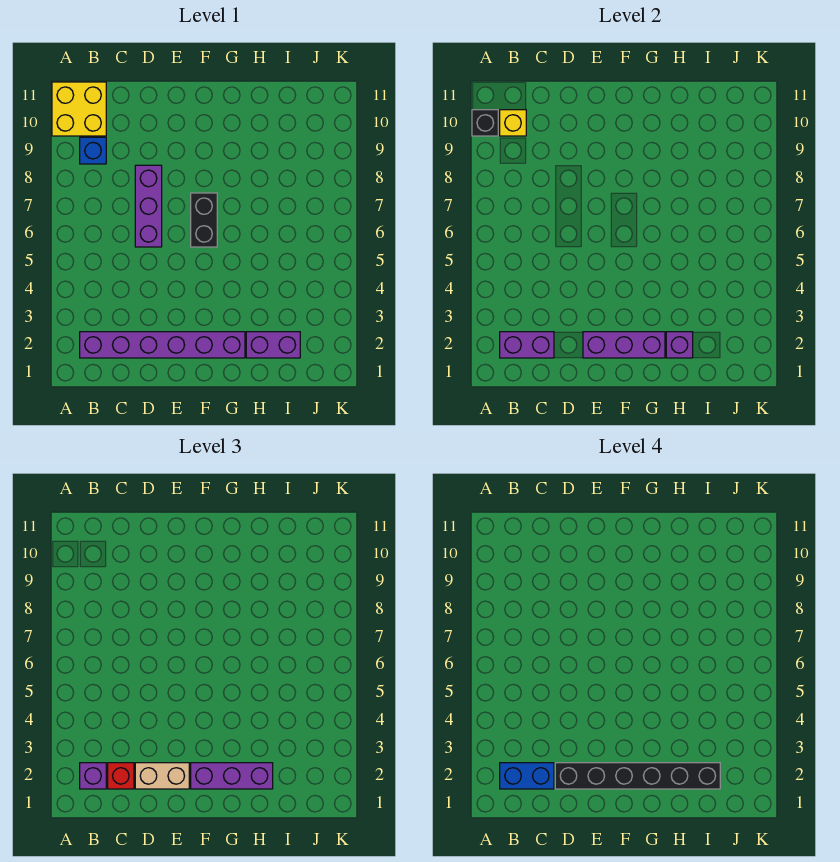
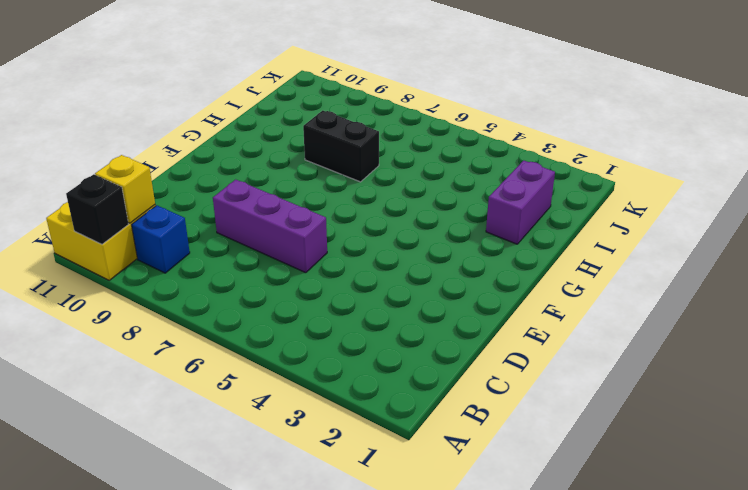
black 1x2 brick [303,111,379,182] -> black 1x2 brick moved to [191,193,217,247]
none -> purple 1x6 brick [80,332,245,358]
none -> purple 1x2 brick [500,332,554,358]
none -> purple 1x3 brick [583,332,665,358]

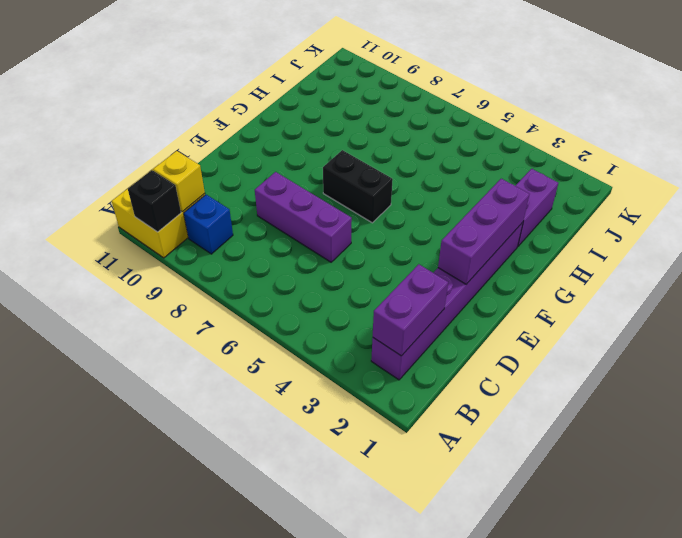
none -> purple 1x1 brick [666,332,693,358]
none -> purple 1x1 brick [80,763,106,789]
none -> red 1x1 brick [108,763,134,789]

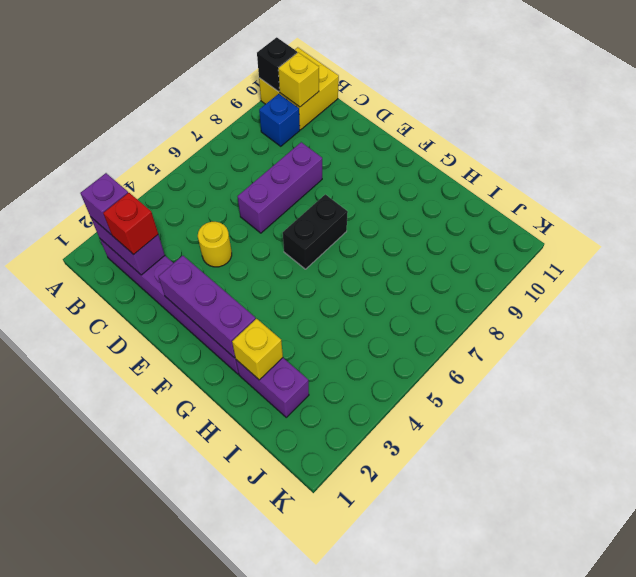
yellow 1x1 round brick [198,222,232,267] -> none
yellow 1x1 brick [232,319,283,380] -> purple 1x1 brick [666,332,693,358]
none -> tan 1x2 brick [135,763,189,789]
none -> purple 1x3 brick [191,763,273,789]
none -> blue 1x2 brick [500,763,554,789]

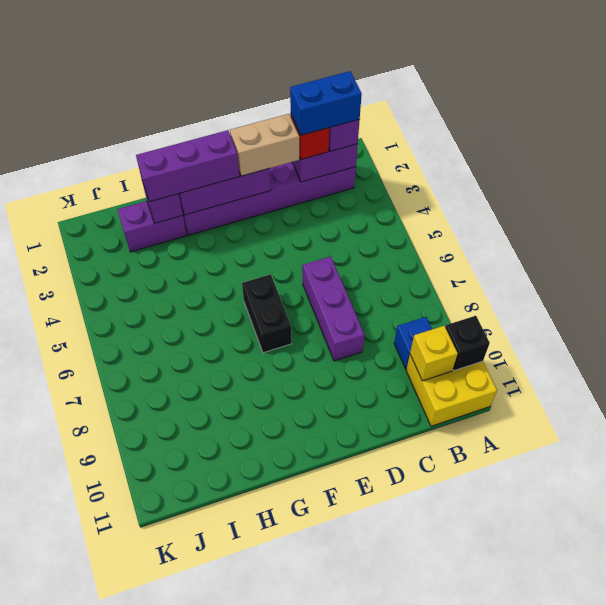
none -> black 1x6 brick [555,763,720,789]

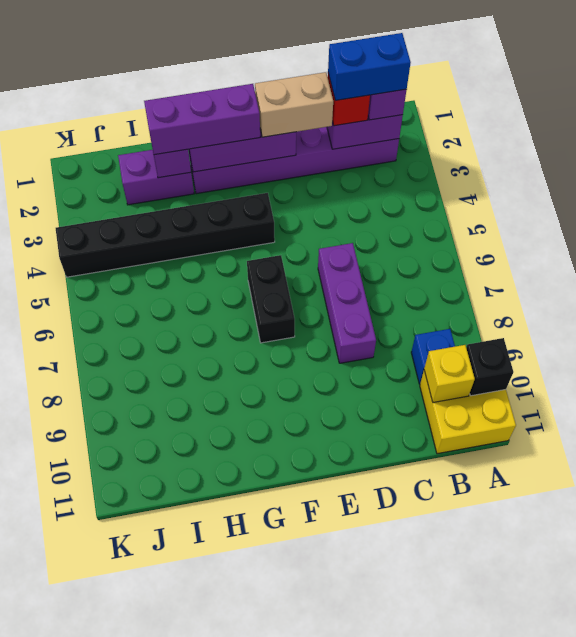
black 1x6 brick [56,193,275,277] -> black 1x6 brick moved to [555,763,720,789]

